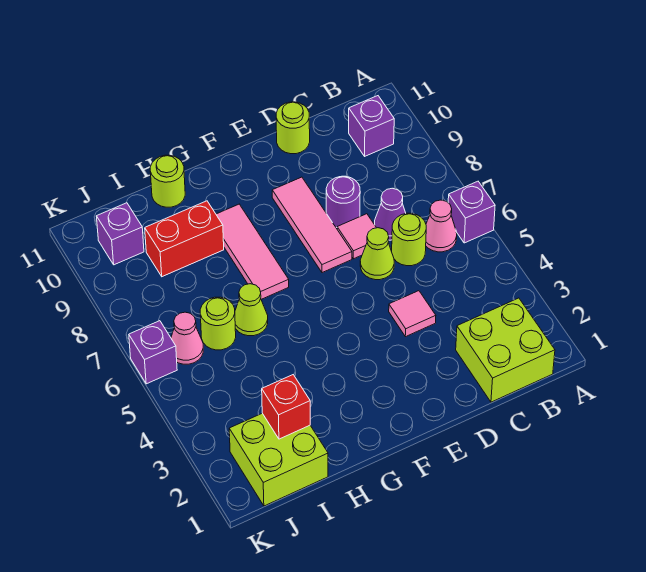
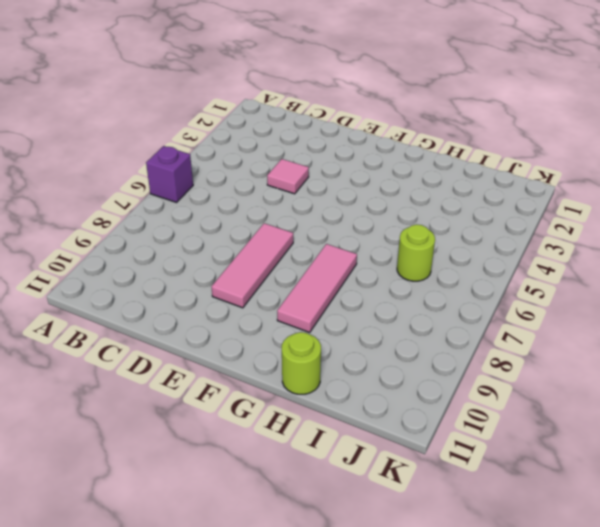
none -> lime 2x2 brick [456,298,555,402]
none -> pink 1x1 cone [426,200,457,252]
none -> purple 1x1 brick [349,96,394,156]

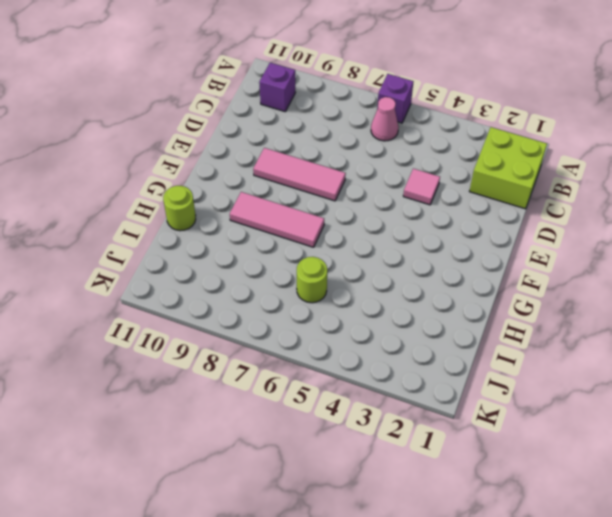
none -> lime 1x1 round brick [392,213,426,266]
none -> purple 1x1 cone [375,188,406,240]
none -> lime 1x1 cone [360,228,394,280]

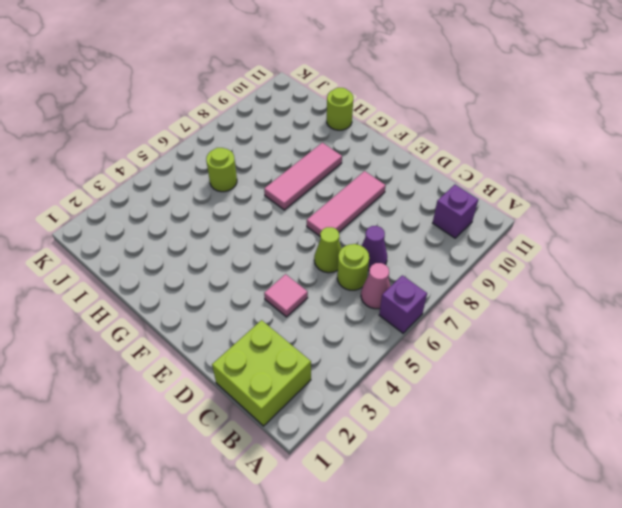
none -> pink 1x1 tile [337,214,376,259]
none -> purple 1x1 round brick [326,176,360,227]
none -> lime 1x1 round brick [276,102,310,154]

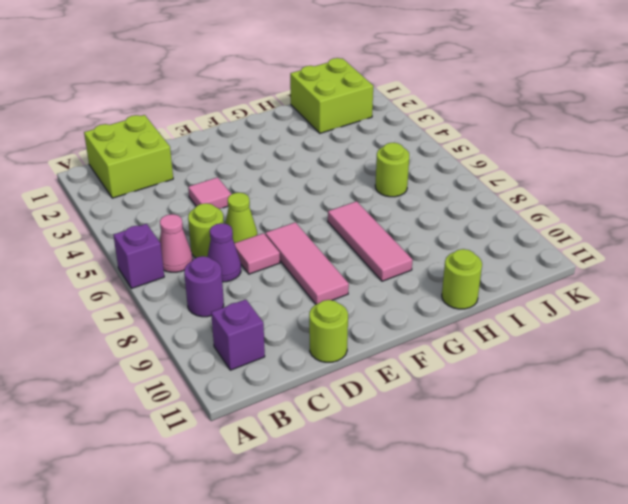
purple 1x1 round brick [184,256,224,317] -> purple 1x1 round brick moved to [326,176,360,227]
none -> lime 1x1 cone [235,284,268,336]
none -> red 1x2 brick [145,201,224,277]
none -> pink 1x1 cone [171,312,203,364]

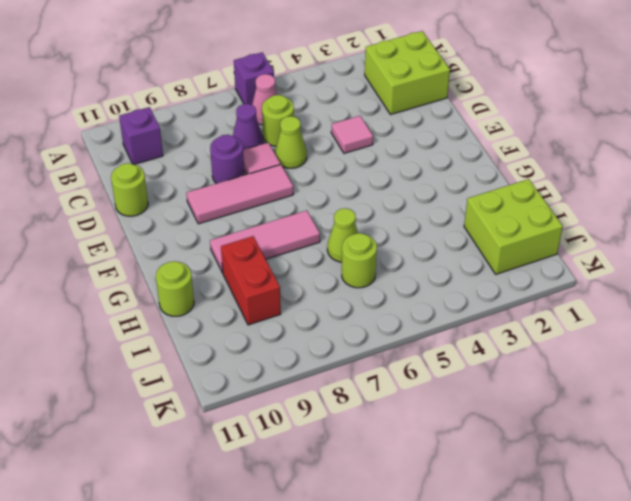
none -> pink 1x1 cone [171,312,203,364]
none -> purple 1x1 brick [96,203,144,265]
none -> purple 1x1 brick [129,321,177,384]

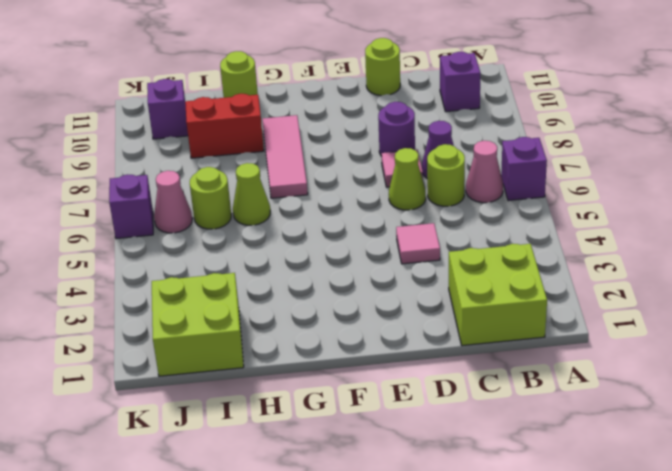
none -> pink 1x3 tile [272,177,352,273]
none -> red 1x1 brick [262,375,310,439]

